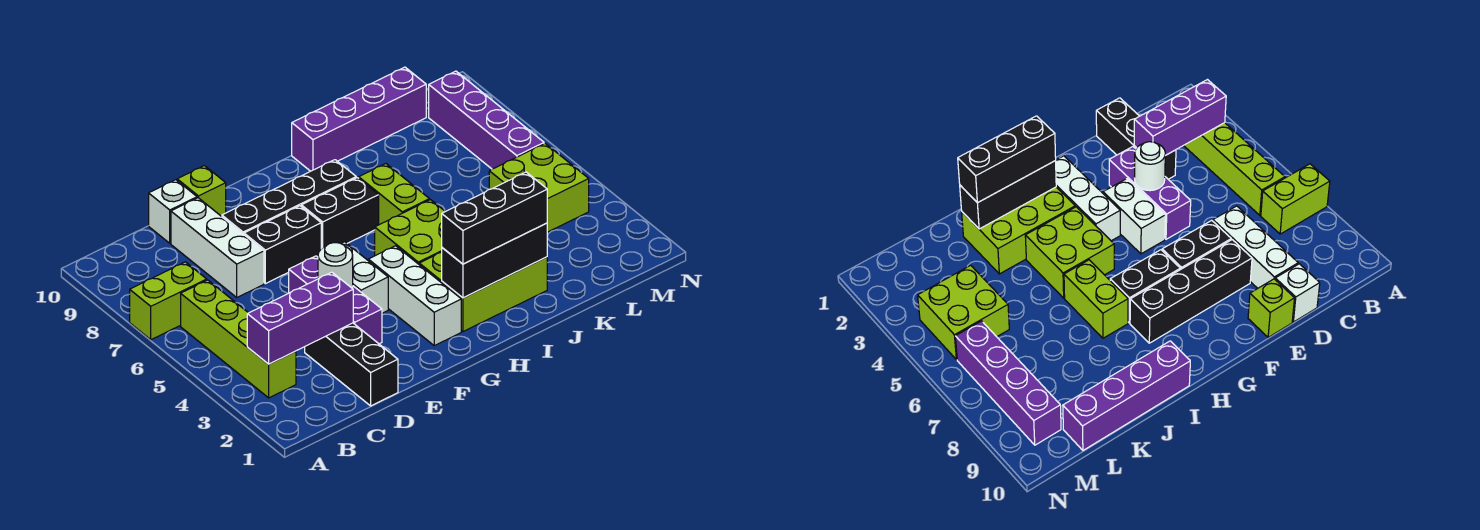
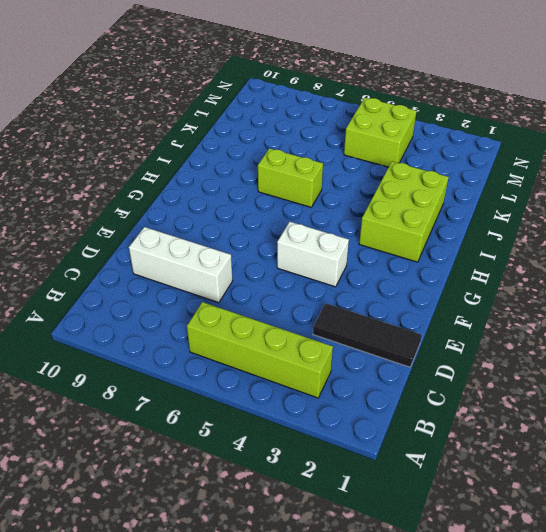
black 1x3 tile [313,303,422,367] -> black 1x3 brick [305,323,398,406]
none -> lime 1x2 brick [130,262,207,340]
none -> white 1x1 brick [149,180,197,243]
none -> purple 1x3 brick [289,256,382,344]

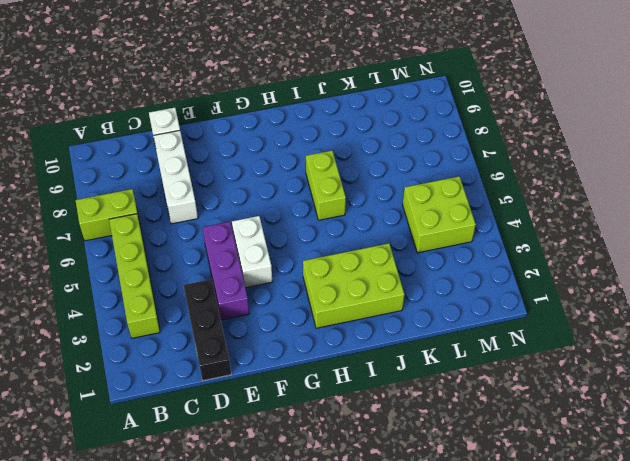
none -> black 1x2 brick [244,206,321,284]
none -> black 1x4 brick [222,160,356,234]
none -> lime 1x1 brick [177,166,226,217]

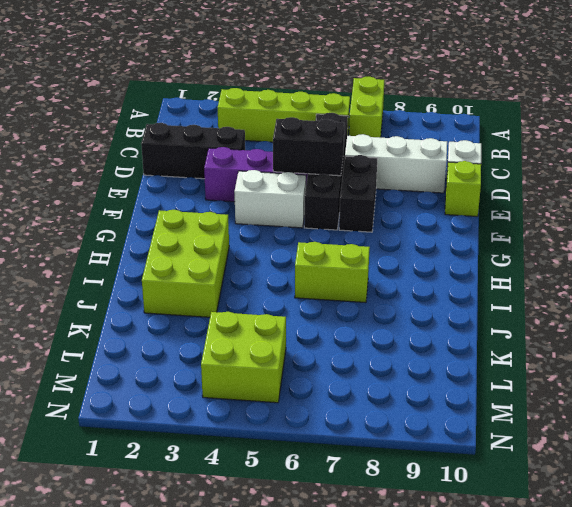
black 1x4 brick [304,113,348,230] -> black 1x4 brick moved to [222,160,356,234]
black 1x2 brick [273,117,344,176] -> black 1x2 brick turned to [301,178,379,249]
none -> white 1x3 brick [368,246,461,346]
none -> lime 2x2 brick [375,200,445,264]
none -> purple 1x4 brick [292,67,426,171]

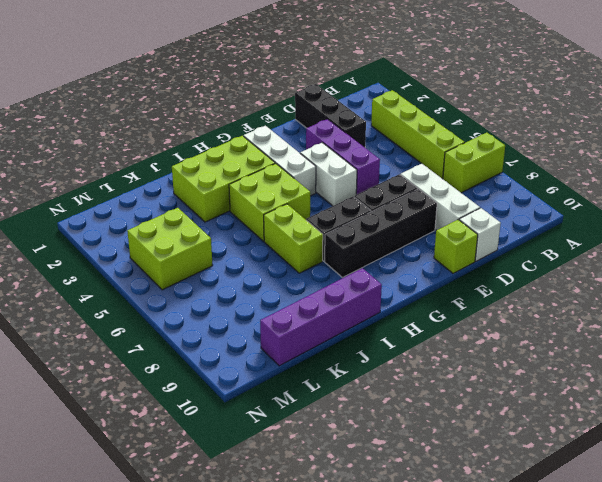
none -> purple 1x4 brick [429,71,544,169]
none -> purple 1x3 brick [247,272,353,364]
none -> white 1x1 round brick [318,243,353,289]

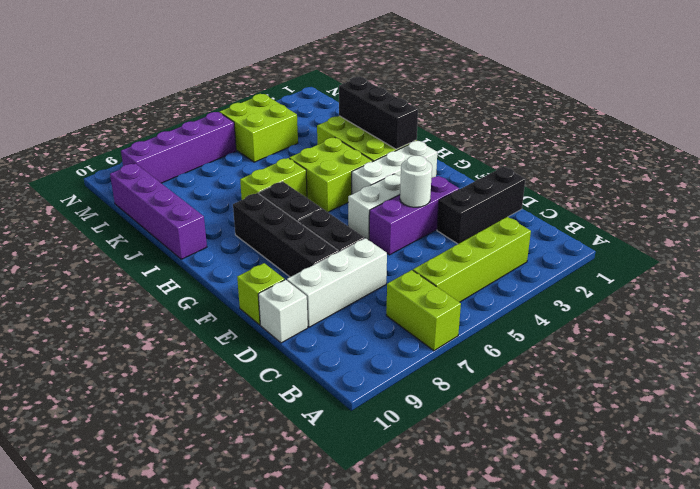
none -> purple 1x3 brick [247,272,353,364]
none -> black 1x3 brick [442,172,547,264]

